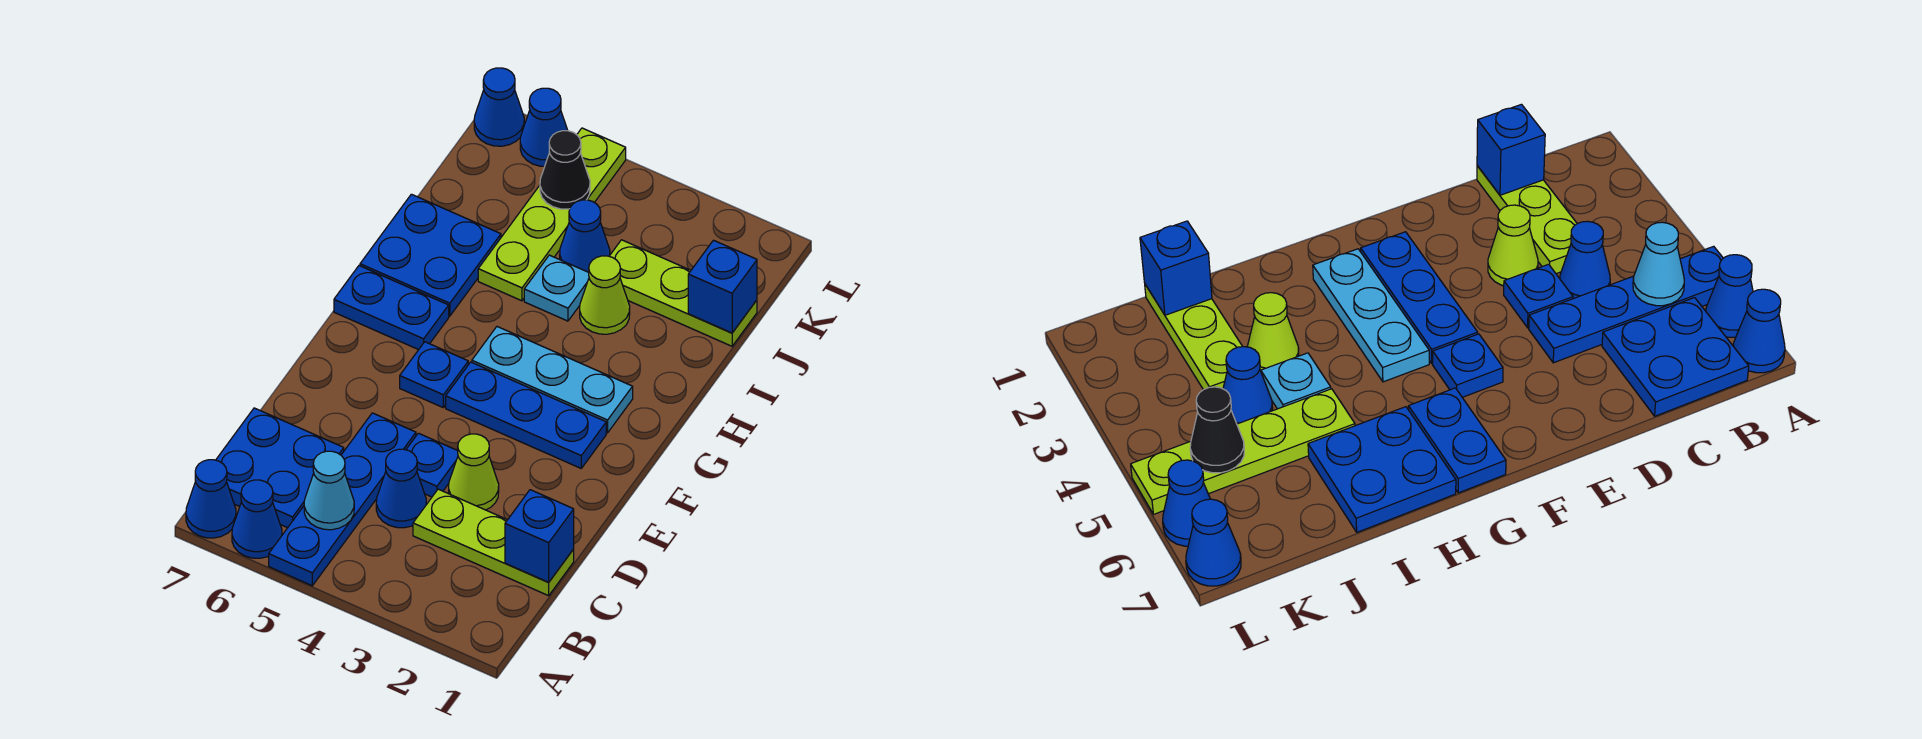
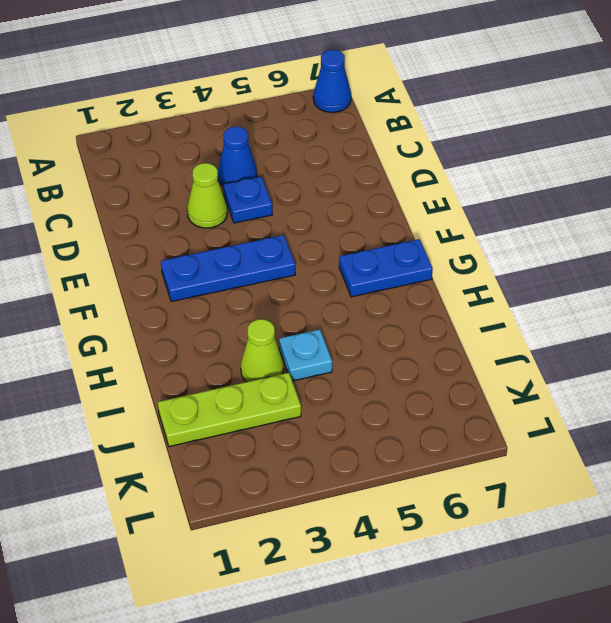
none -> blue 1x4 plate [269,413,416,586]
none -> blue 1x1 cone [232,480,282,558]
none -> blue 2x2 plate [216,408,344,528]

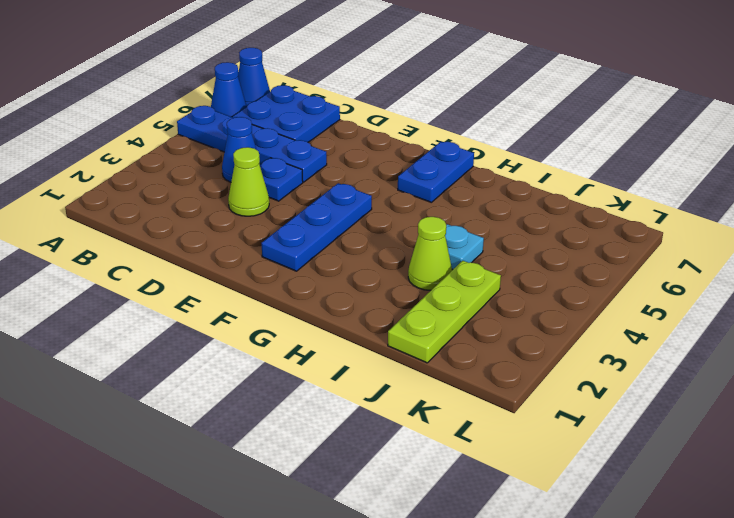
none -> lime 1x3 plate [413,489,574,596]
none -> blue 1x1 plate [400,342,468,407]
none -> cyan 1x3 plate [472,327,633,433]

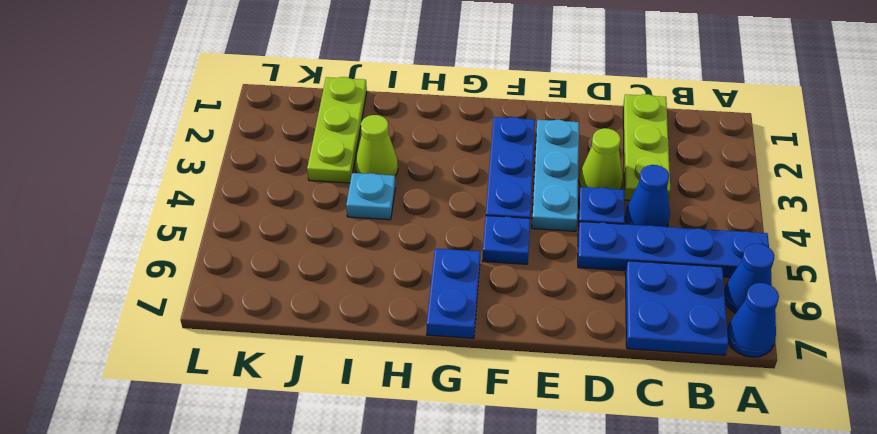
cyan 1x3 plate [532,120,579,231] -> cyan 1x3 plate moved to [472,327,633,433]
none -> blue 2x2 plate [360,194,501,316]
none -> lime 1x4 plate [478,128,626,301]
none -> blue 1x1 cone [560,200,610,272]

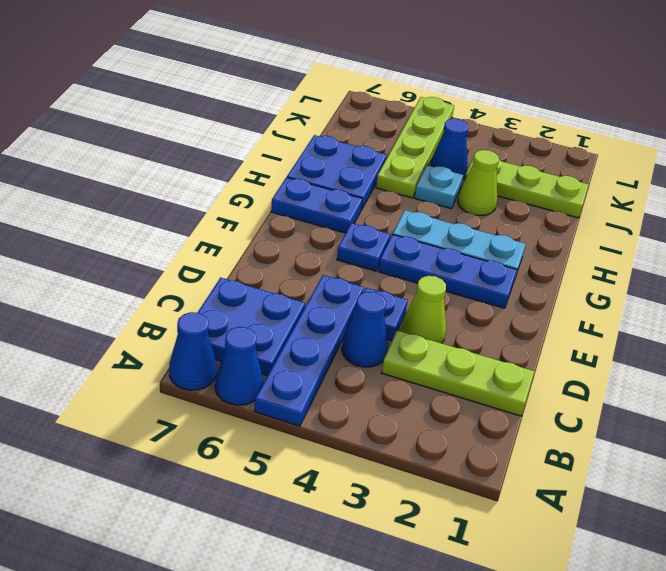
none -> blue 1x1 cone [520,88,568,166]
none -> blue 1x1 cone [474,68,524,146]
none -> cyan 1x1 cone [304,451,354,530]

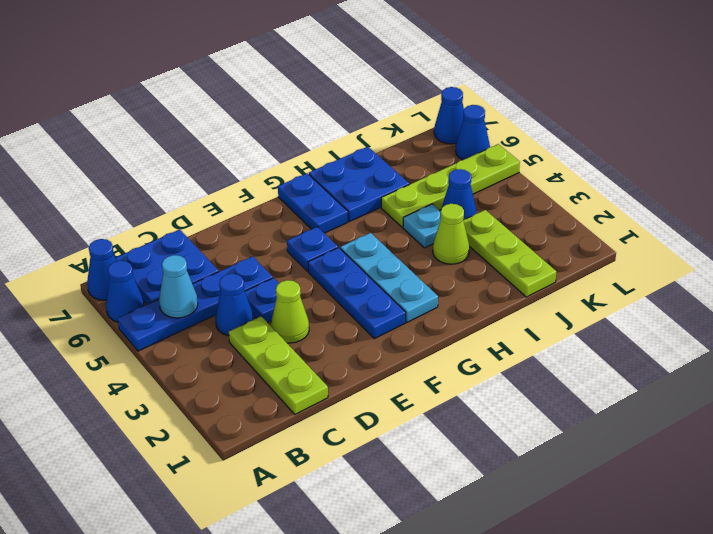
none -> blue 1x1 brick [505,490,574,582]
none -> blue 1x1 brick [688,240,757,333]
none -> black 1x1 cone [540,131,590,209]

